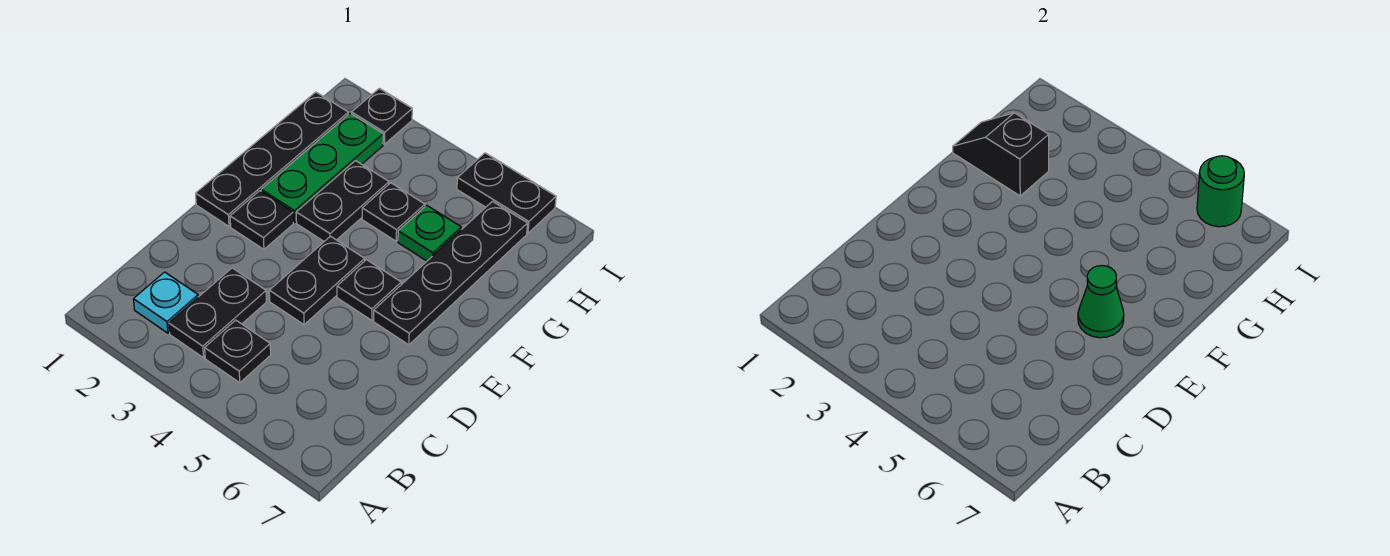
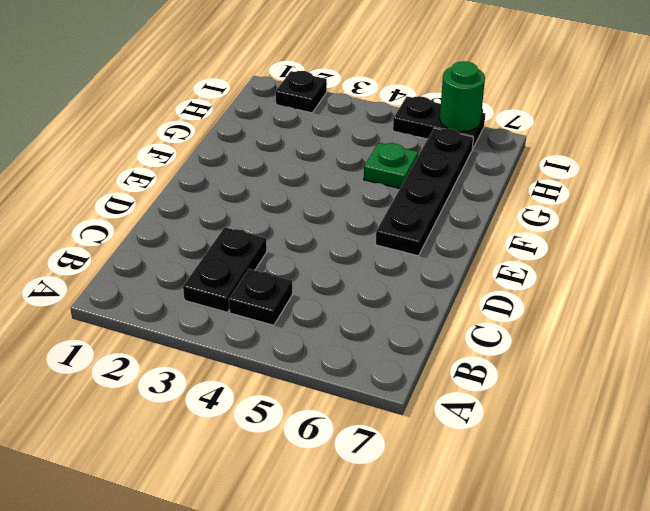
none -> cyan 1x1 plate [133,272,198,333]
none -> black 1x2 plate [269,236,365,325]
none -> black 1x4 plate [196,92,348,226]

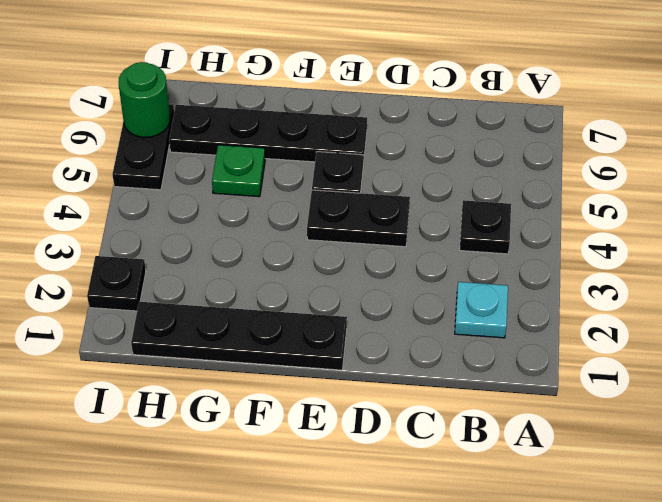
none -> black 1x2 plate [169,268,266,358]
none -> black 1x1 plate [230,191,293,249]
none -> green 1x3 plate [261,113,383,223]

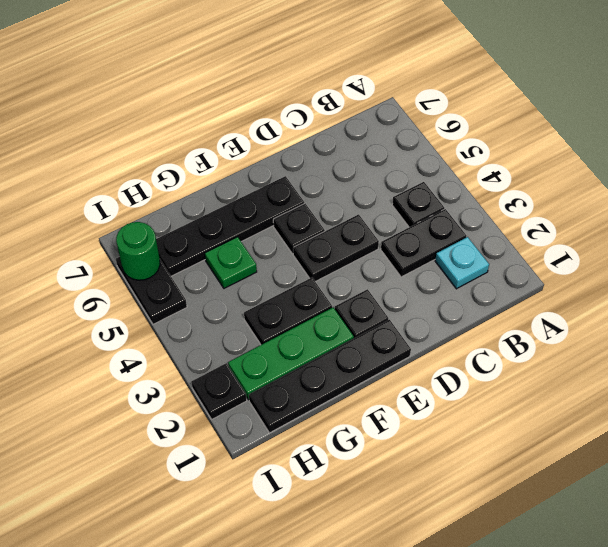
none -> black 1x1 plate [362,183,425,241]
none -> green 1x1 cone [1078,266,1124,338]
none -> black 1x2 slope [953,113,1049,196]

